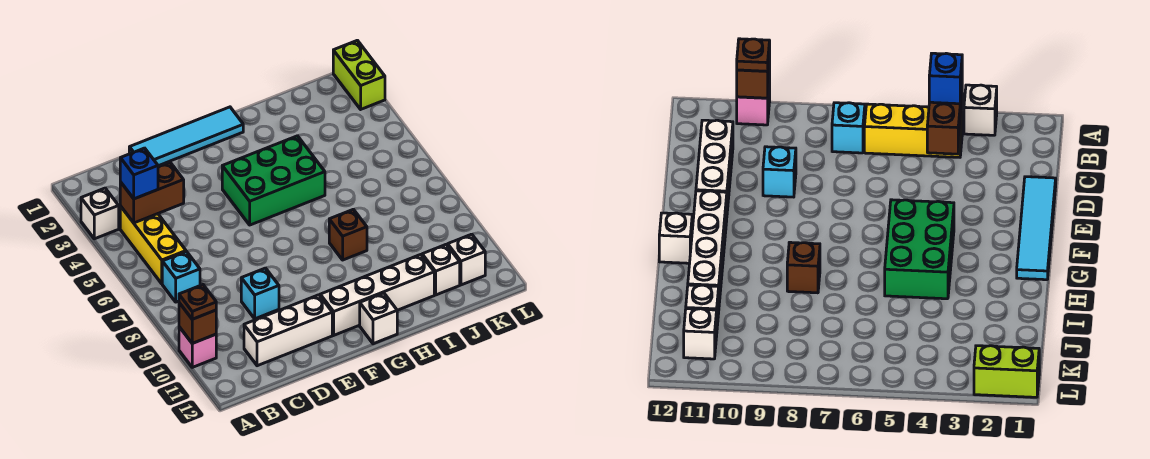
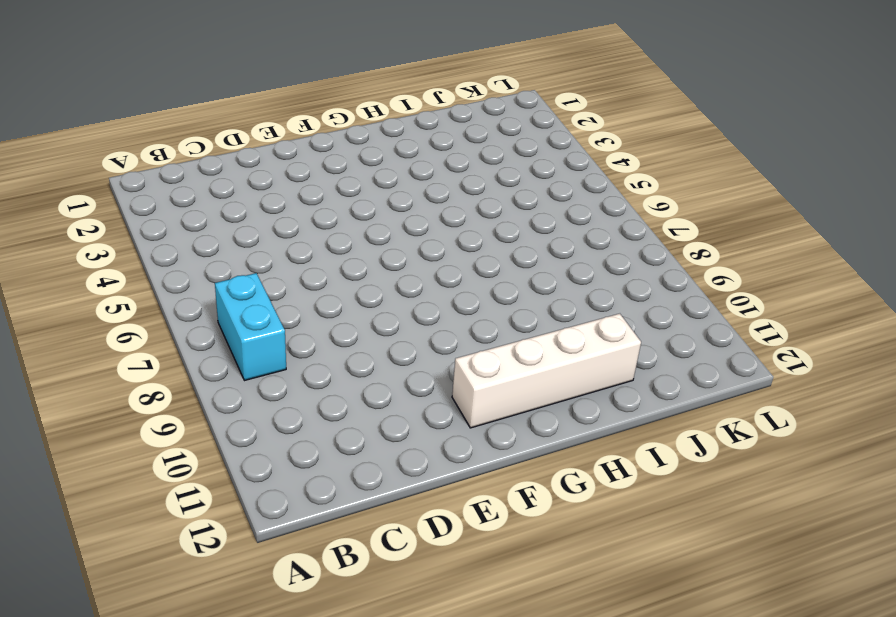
cyan 1x2 brick [215,273,286,381] -> cyan 1x1 brick [162,252,200,302]
none -> white 1x1 brick [81,188,119,239]
none -> pink 1x1 brick [179,327,216,367]
none -> yellow 1x3 brick [120,206,186,284]

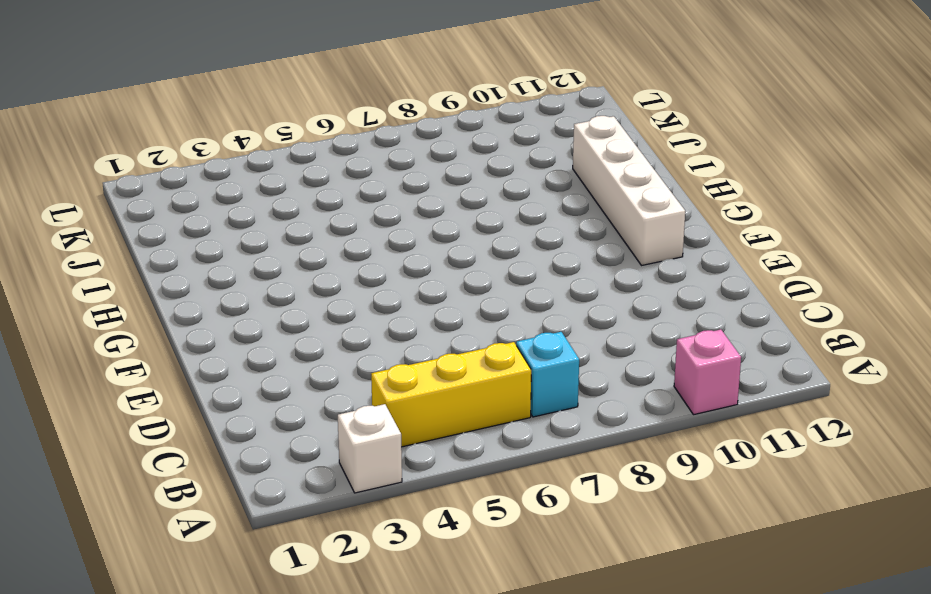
none -> white 1x3 brick [244,295,332,366]
none -> cyan 1x4 tile [129,107,243,166]
none -> cyan 1x1 brick [241,268,279,319]

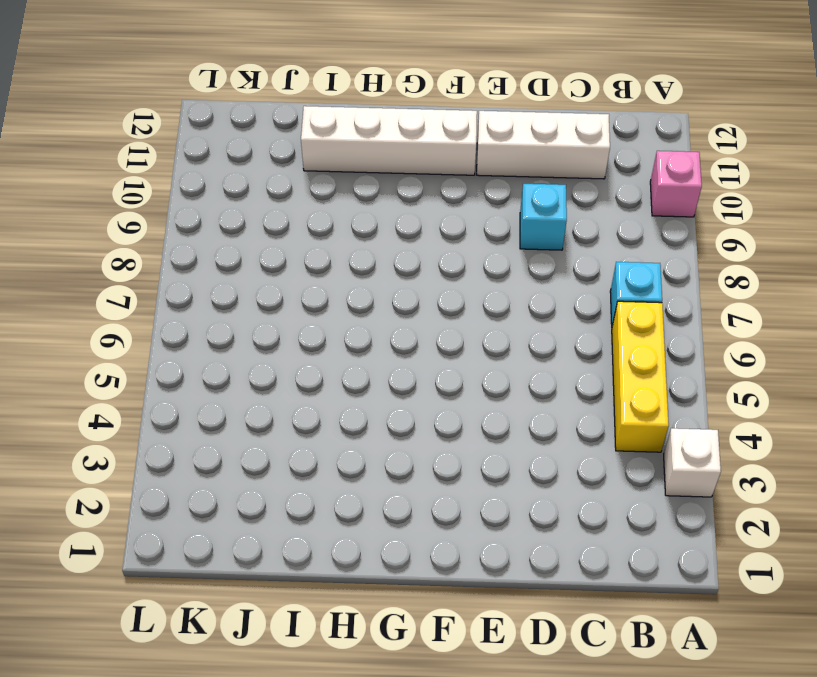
none -> cyan 1x4 tile [129,107,243,166]
none -> green 2x3 brick [222,136,325,225]
none -> white 1x1 brick [360,293,397,344]

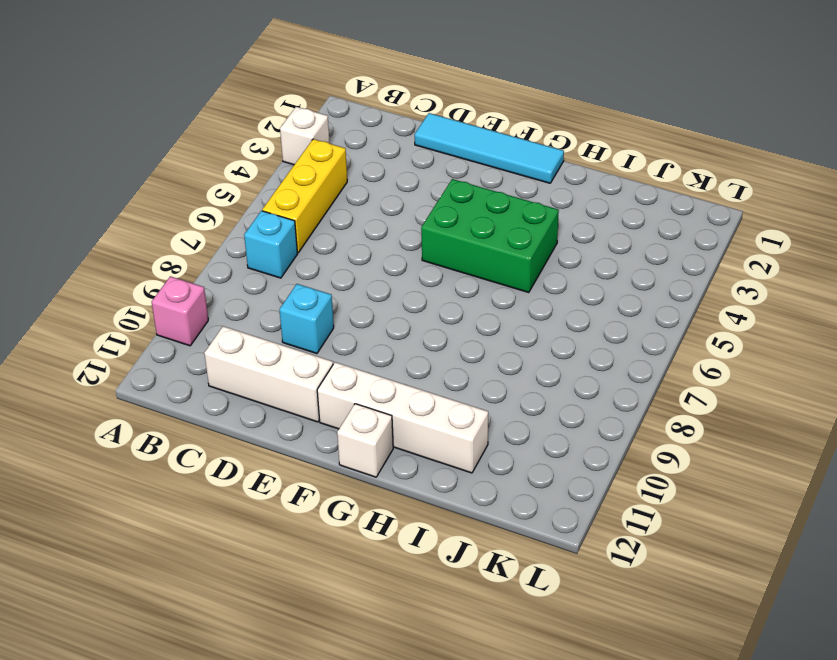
none -> brown 1x1 brick [329,209,367,260]
none -> white 1x1 brick [422,244,460,295]
none -> white 1x1 brick [448,234,485,285]

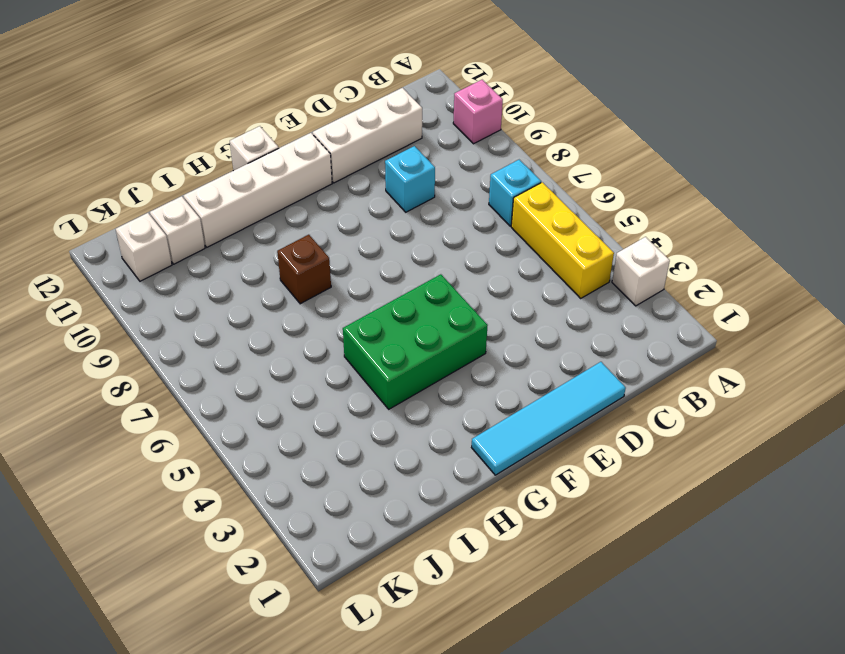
none -> lime 1x2 brick [333,40,385,109]
none -> brown 1x1 brick [179,303,216,343]
none -> brown 1x2 brick [120,162,184,223]

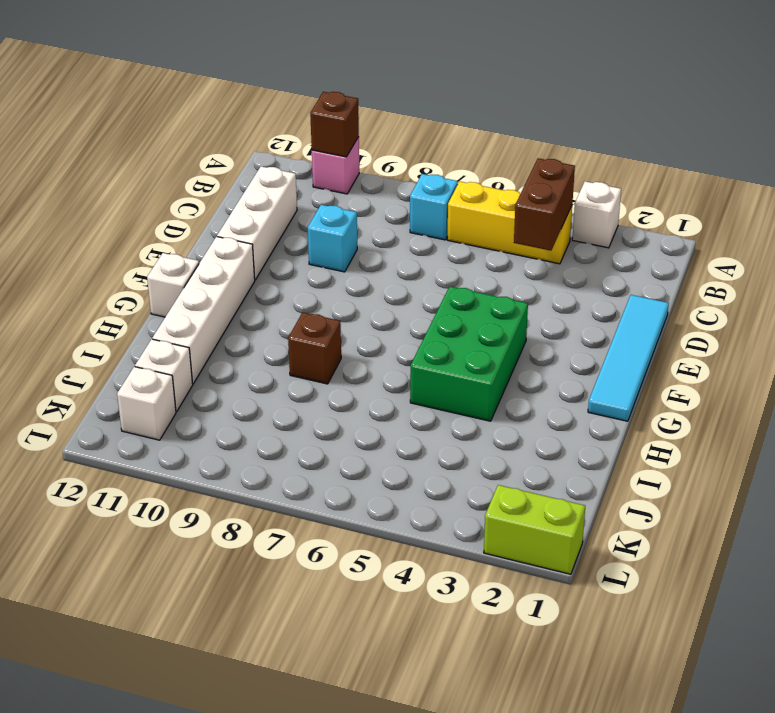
none -> brown 1x1 plate [179,285,216,319]
none -> blue 1x1 brick [120,148,158,199]

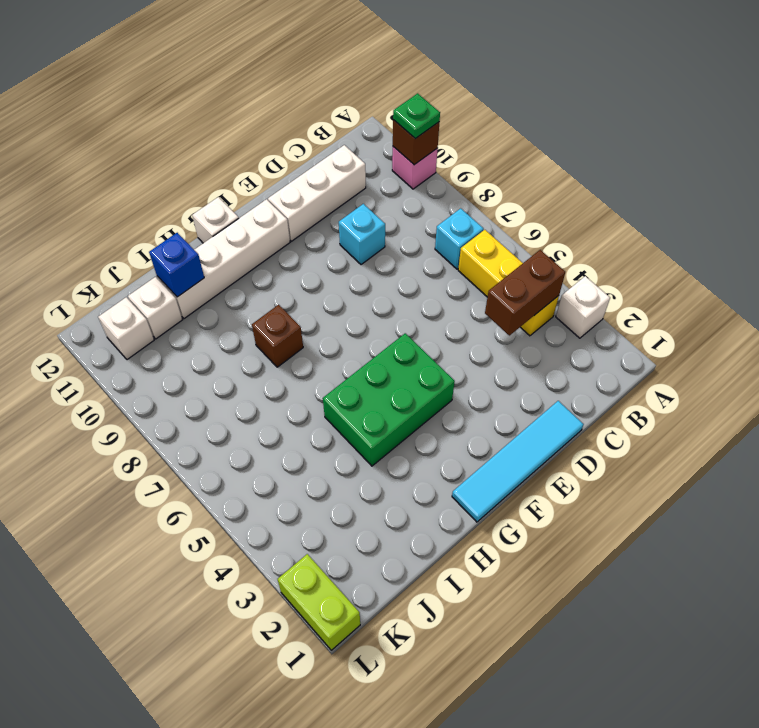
green 1x1 plate [393,93,440,139] -> brown 1x1 plate [179,285,216,319]
blue 1x1 brick [149,233,204,297] -> blue 1x1 brick moved to [120,148,158,199]

